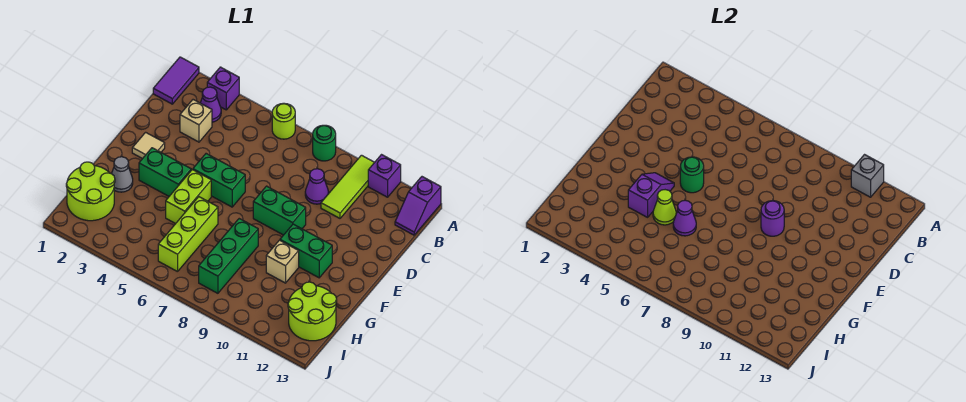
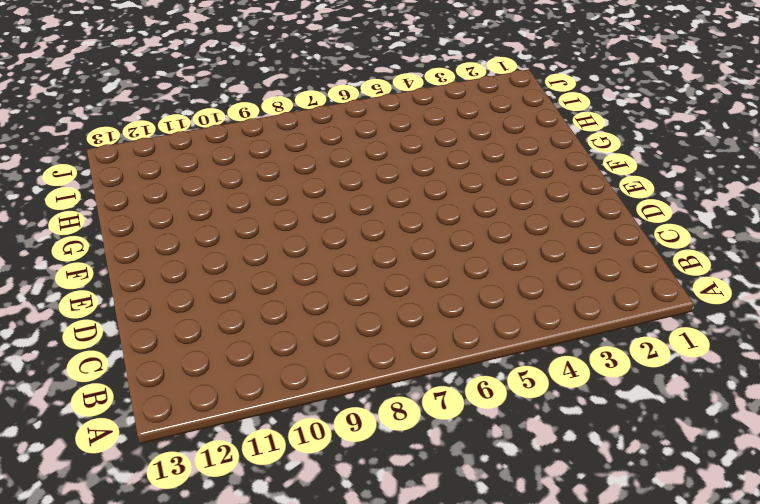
none -> purple 1x2 tile [153,57,199,104]
none -> purple 1x1 brick [207,67,239,110]
none -> lime 1x1 round brick [272,103,295,139]

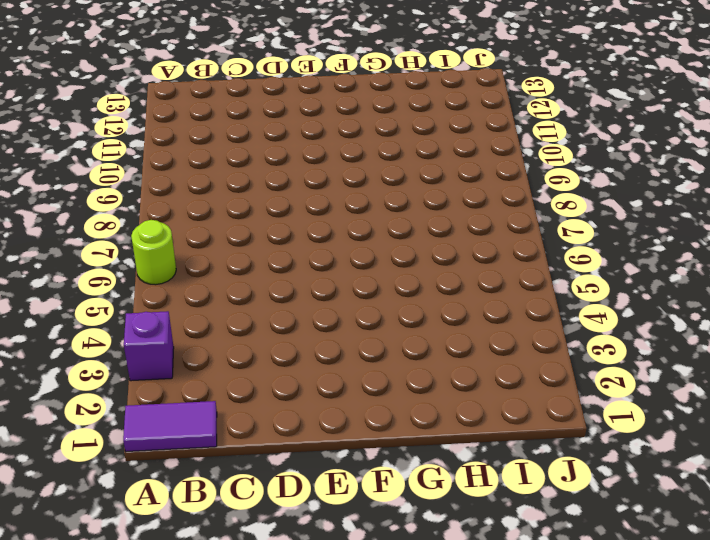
none -> green 1x1 round brick [313,125,336,161]
none -> lime 1x3 tile [321,155,375,218]
none -> purple 1x1 brick [368,155,401,197]

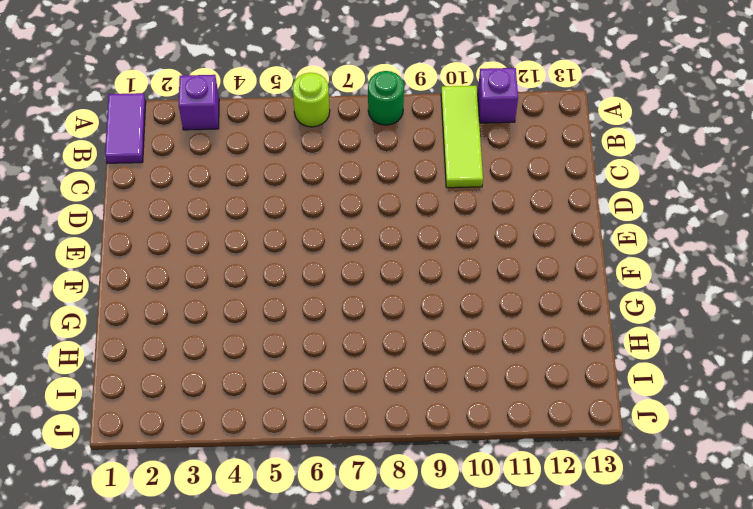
none -> purple 1x2 slope [395,177,441,235]
none -> purple 1x1 cone [200,87,221,122]
none -> tan 1x1 brick [180,100,212,142]

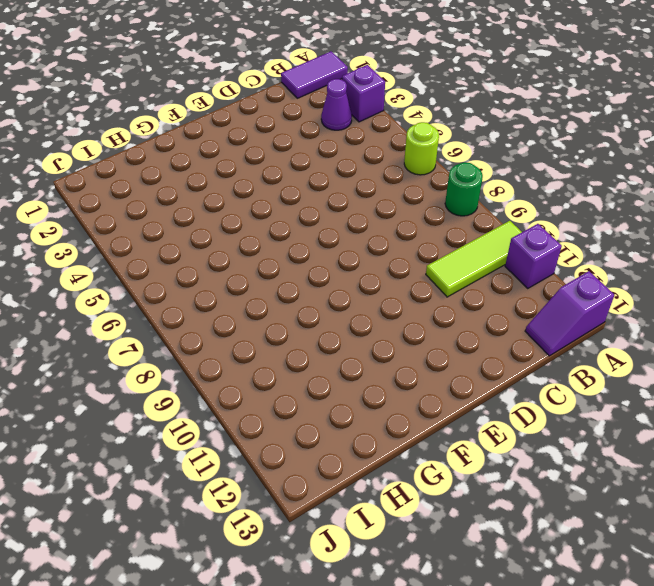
none -> tan 1x1 brick [180,100,212,142]
none -> purple 1x1 cone [305,169,329,204]
none -> tan 1x1 tile [132,132,165,159]

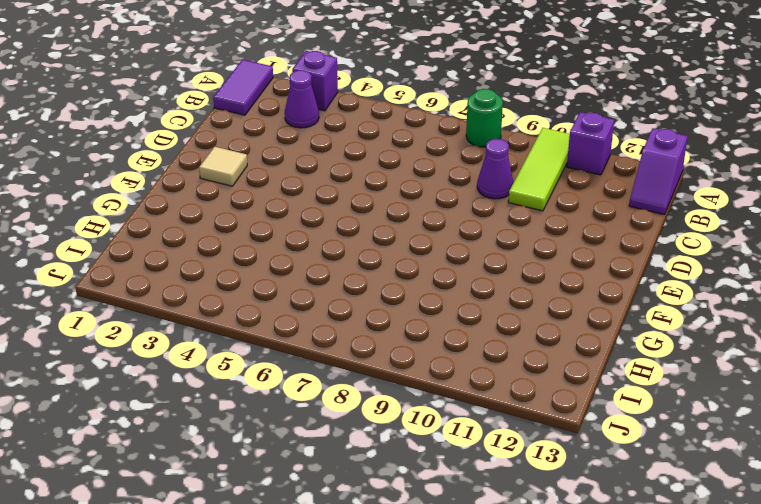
none -> lime 1x1 round brick [272,103,295,139]
none -> tan 1x1 brick [180,100,212,142]
none -> green 1x2 brick [193,154,245,207]

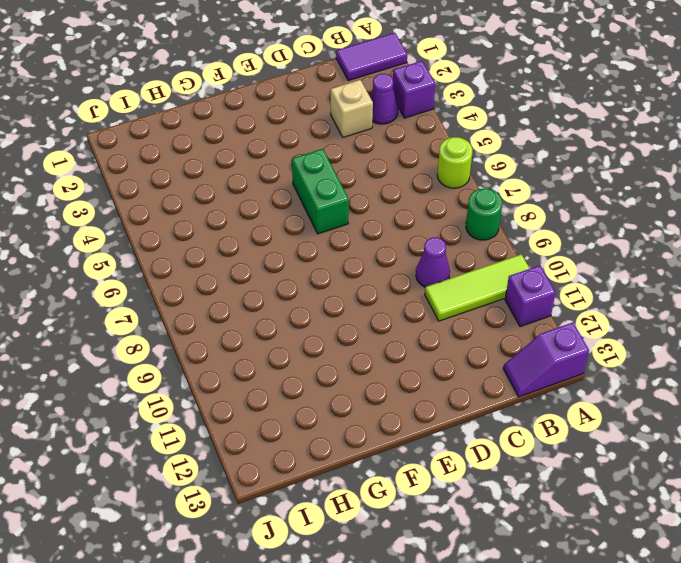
none -> tan 1x1 tile [132,132,165,159]
none -> green 1x2 brick [253,186,306,235]
none -> green 1x2 brick [139,148,191,196]

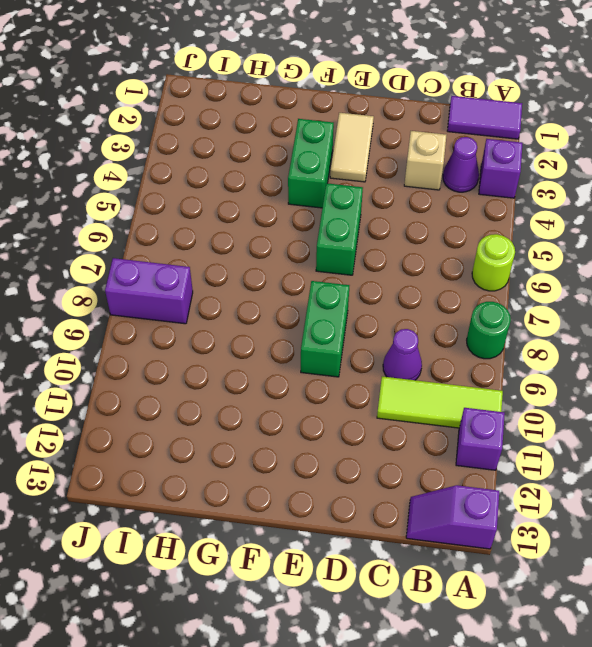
tan 1x2 tile [330,113,374,182] -> tan 1x1 tile [132,132,165,159]
purple 1x2 brick [105,258,193,324] -> green 1x3 brick [199,219,258,293]
none -> lime 1x2 brick [166,170,211,224]
none -> green 1x2 brick [280,224,332,278]
none -> grey 1x1 cone [112,157,133,192]

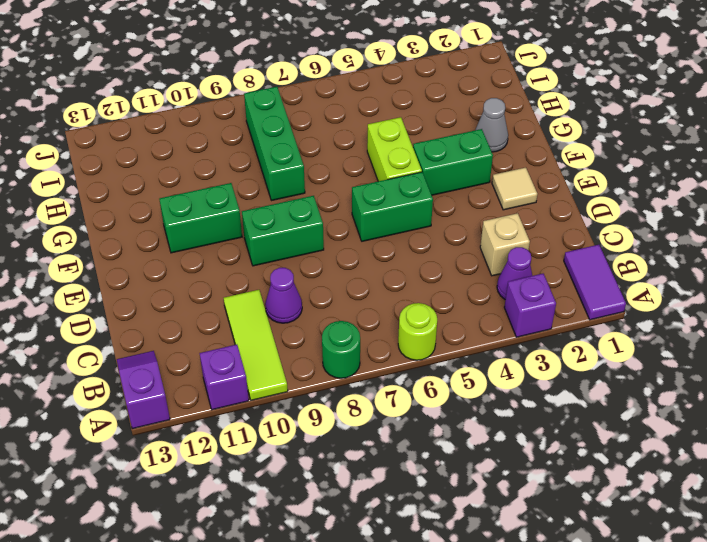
none -> lime 1x3 brick [158,197,218,272]
none -> tan 1x1 brick [266,240,299,283]
none -> lime 2x2 round brick [66,162,115,221]

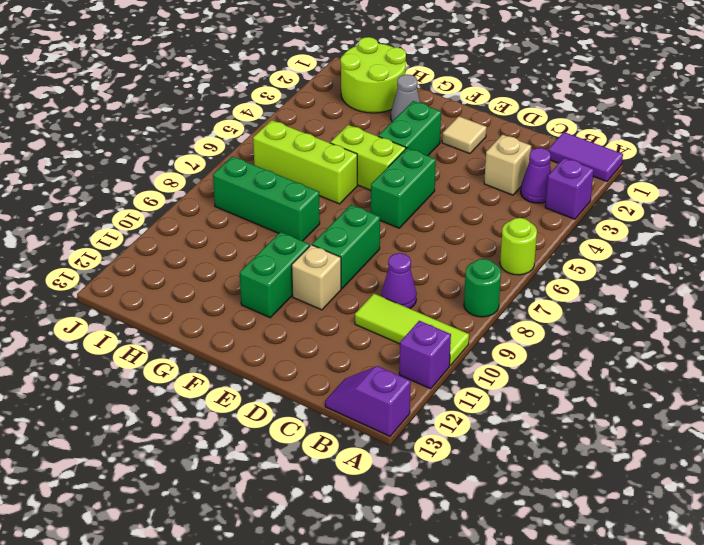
tan 1x1 brick [292,245,341,310] -> tan 1x1 brick moved to [266,240,299,283]
none -> lime 2x2 round brick [288,282,337,341]
none -> grey 1x1 brick [851,155,884,197]
none -> green 1x1 round brick [680,157,704,193]

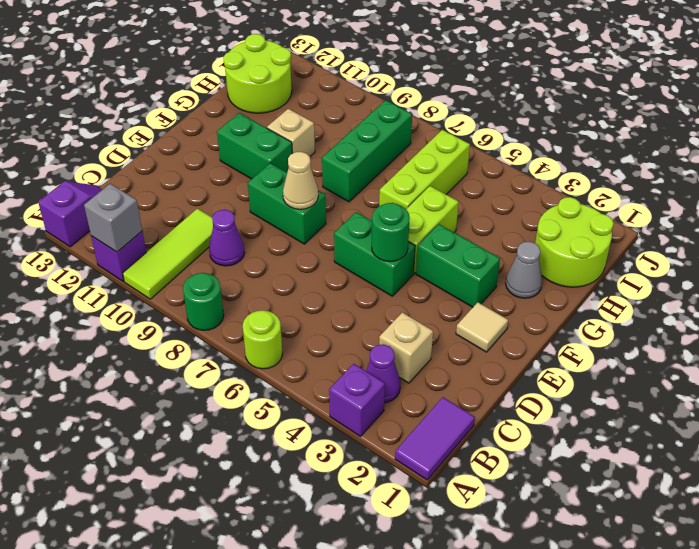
tan 1x1 cone [283,152,318,209] -> none
none -> purple 1x1 round brick [761,201,784,236]
none -> purple 1x2 slope [628,173,674,217]
none -> lime 1x1 cone [653,190,676,225]

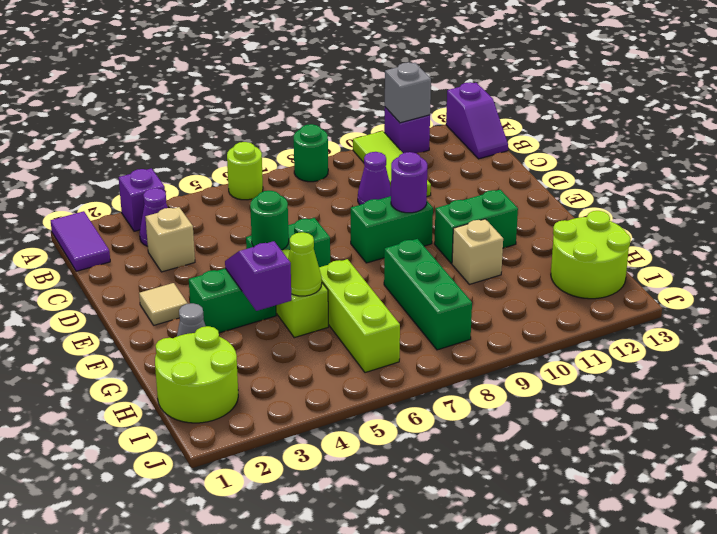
none -> purple 1x1 cone [673,200,696,236]

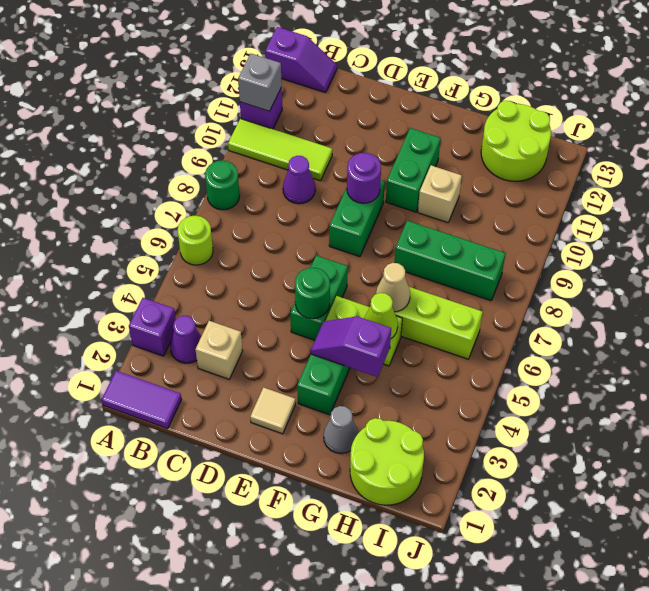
tan 1x1 cone [376,263,410,312] -> purple 1x1 cone [673,200,696,236]

